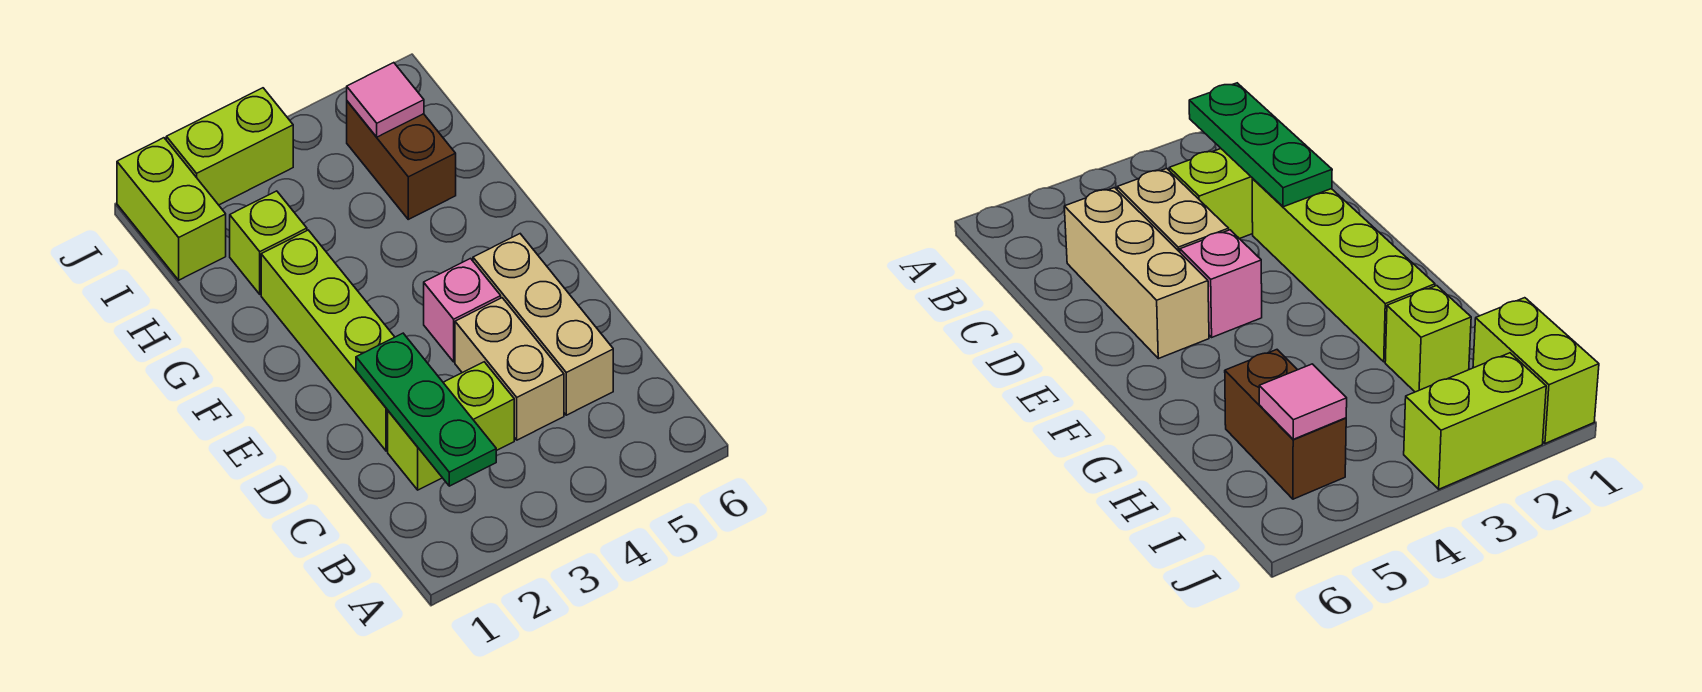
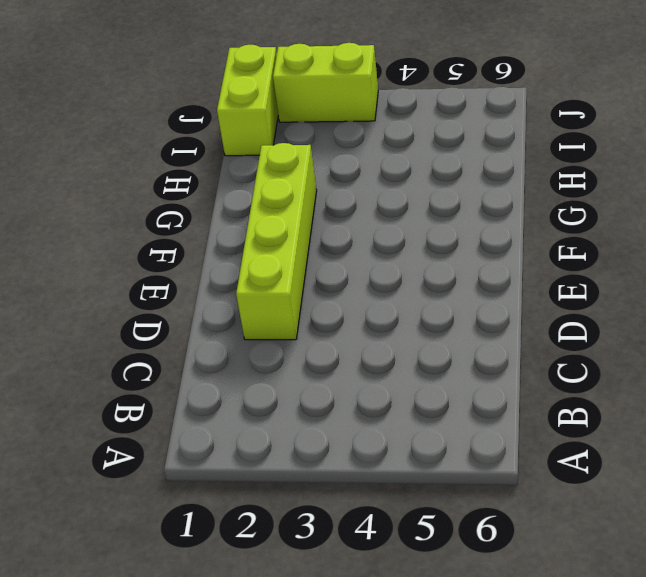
none -> lime 1x2 brick [388,362,514,490]
none -> tan 1x2 brick [455,298,564,440]

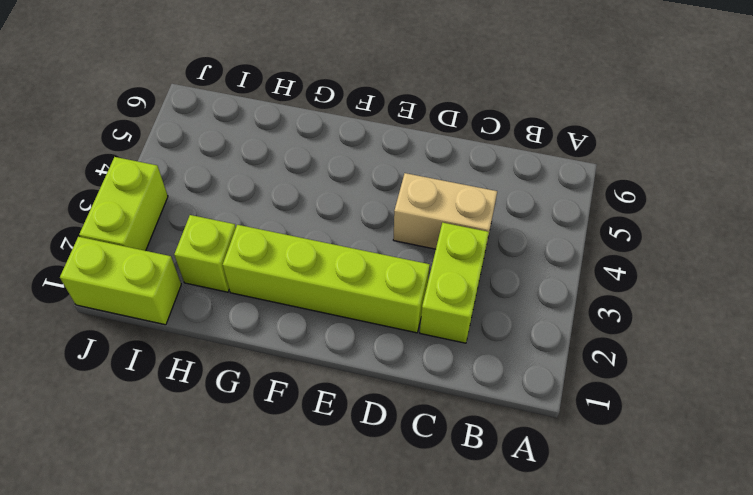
none -> tan 1x3 brick [473,234,613,415]
none -> pink 1x1 brick [424,259,501,362]

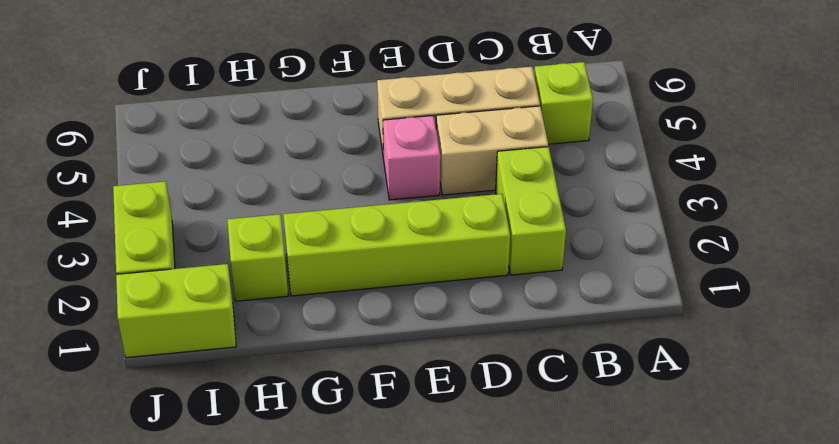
lime 1x1 brick [534,62,593,144] -> none
none -> brown 1x2 brick [347,101,456,219]
none -> green 1x3 plate [356,333,496,486]

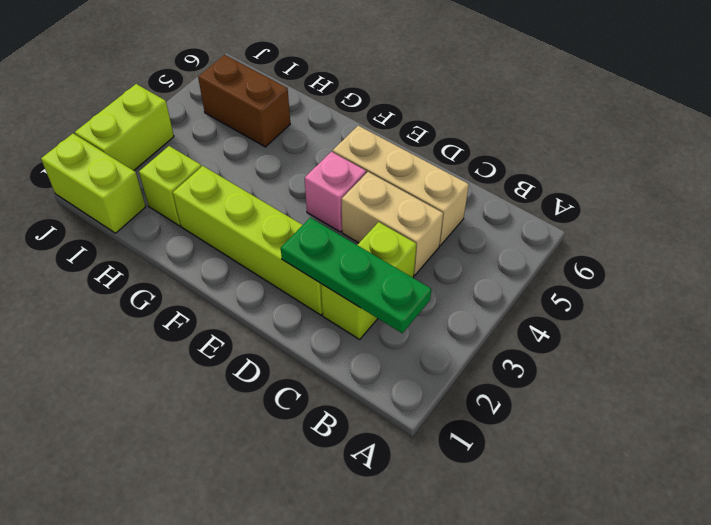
none -> pink 1x1 tile [347,63,424,137]

